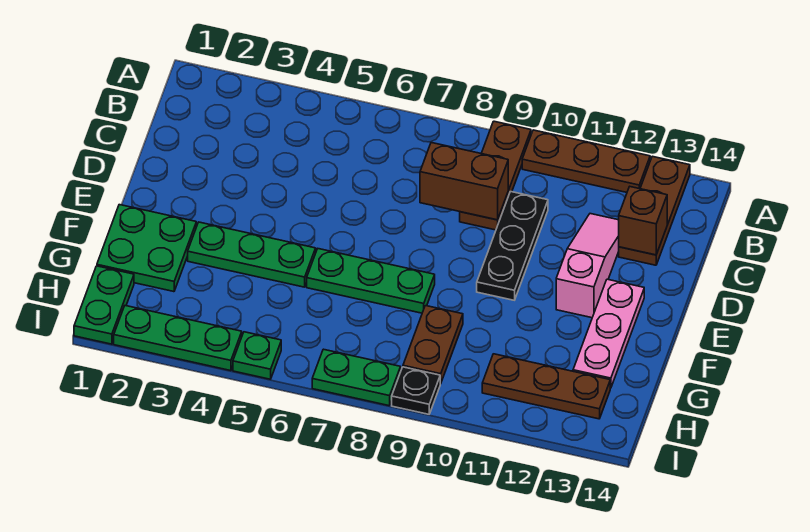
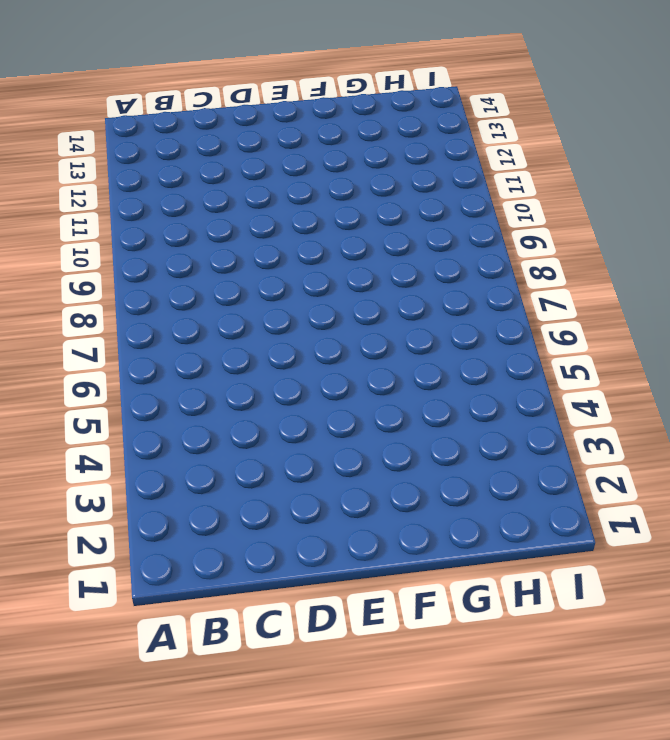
none -> brown 1x3 plate [460,121,531,230]
none -> brown 1x3 plate [522,130,650,192]
none -> brown 1x3 plate [619,156,690,265]

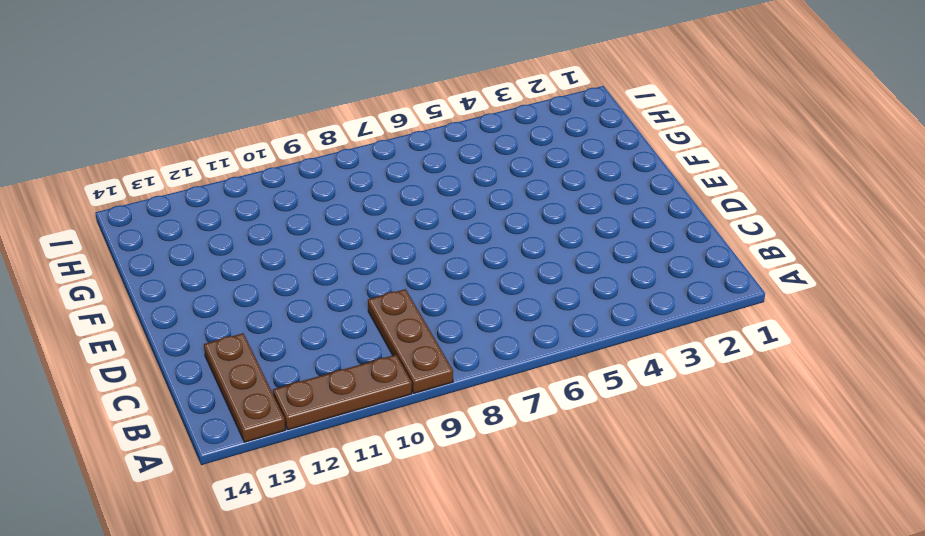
none -> black 1x3 plate [477,192,548,300]
none -> pink 1x3 slope [556,214,619,318]
none -> pink 1x3 plate [573,279,644,388]

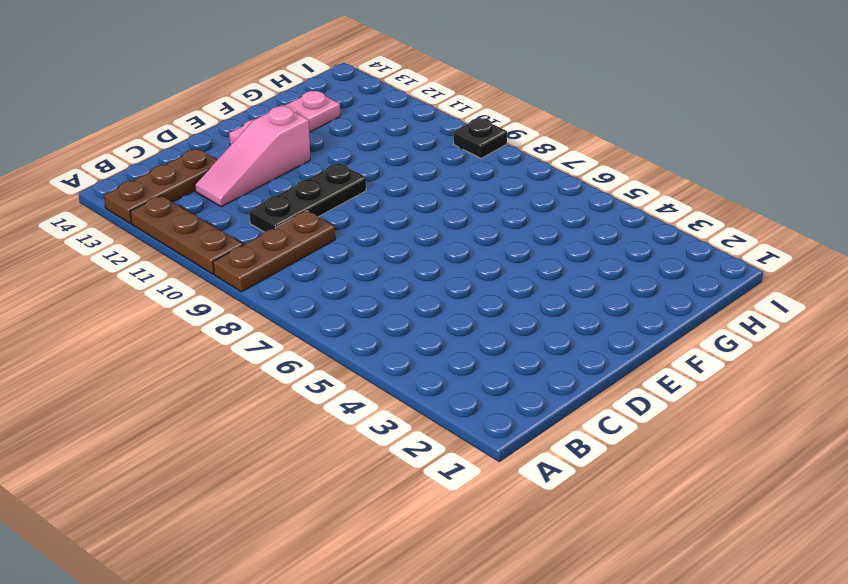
none -> green 2x2 plate [97,205,196,292]
none -> green 1x3 plate [188,222,316,287]
none -> green 1x3 plate [307,249,435,313]

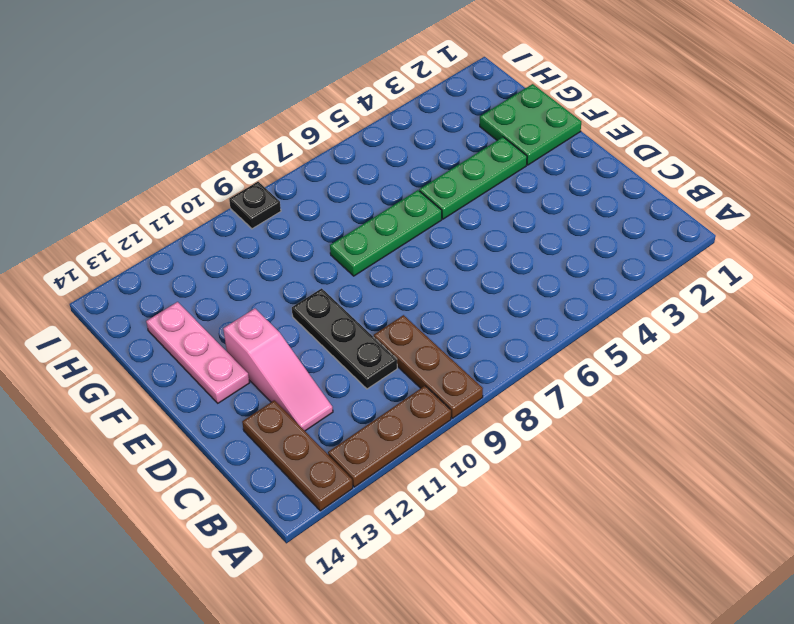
none -> brown 1x2 plate [403,306,463,384]
none -> green 1x2 plate [74,266,134,344]
none -> brown 1x3 plate [482,354,610,419]

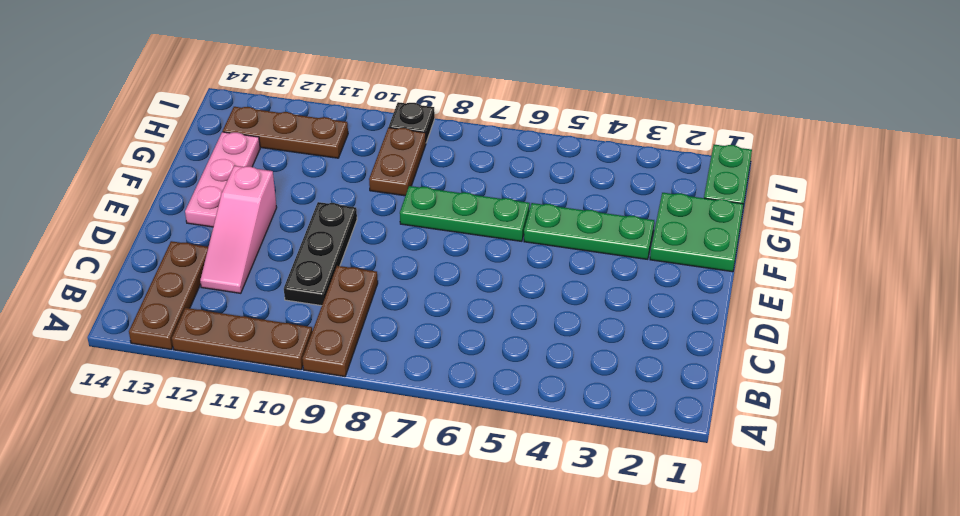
none -> green 1x3 plate [114,306,242,371]
none -> green 1x1 plate [233,332,281,379]
none -> green 1x2 plate [312,349,401,406]

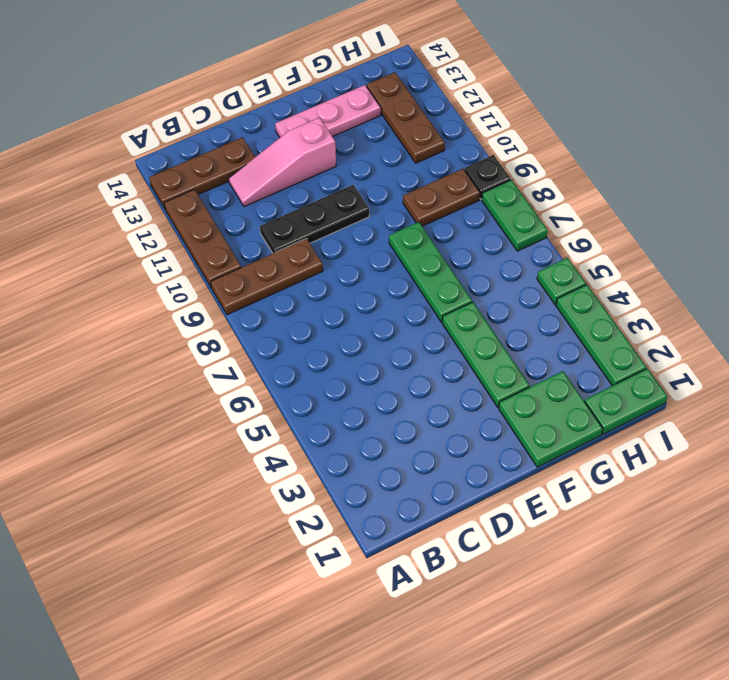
none -> brown 1x2 brick [420,143,508,220]
none -> brown 1x1 brick [619,187,667,255]

